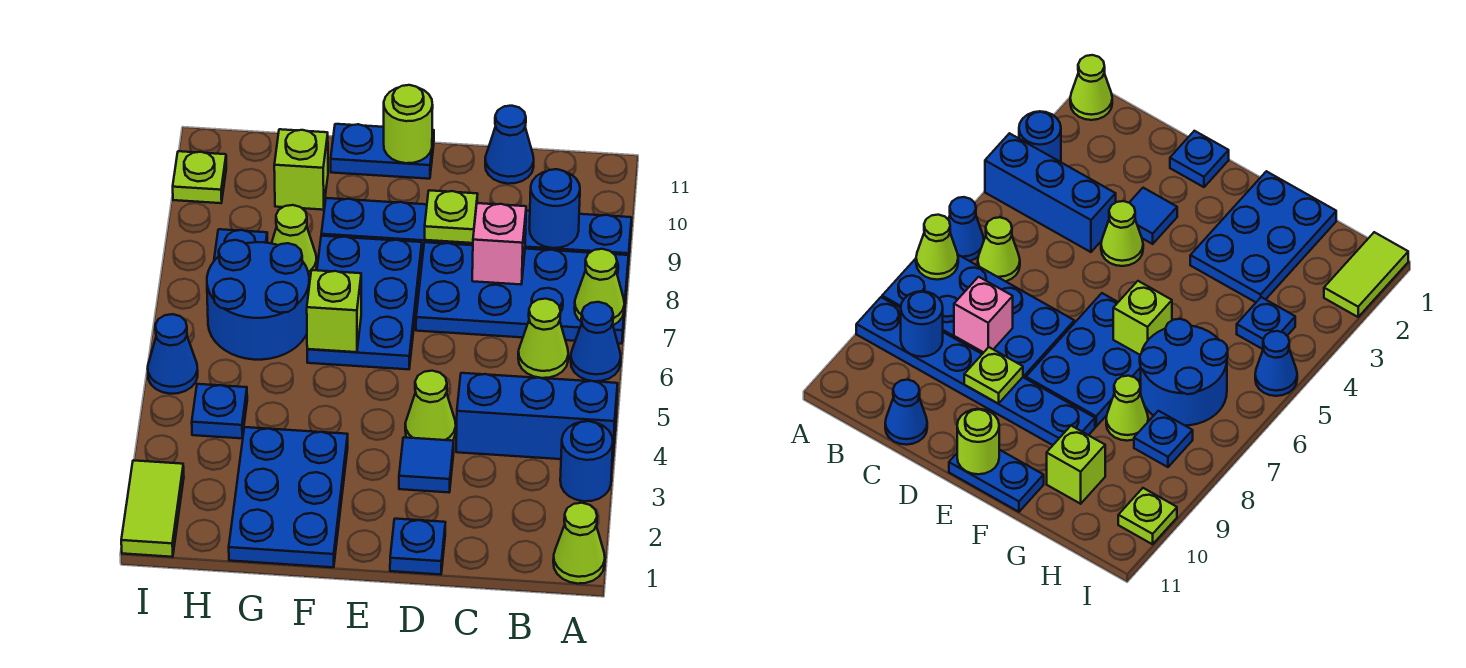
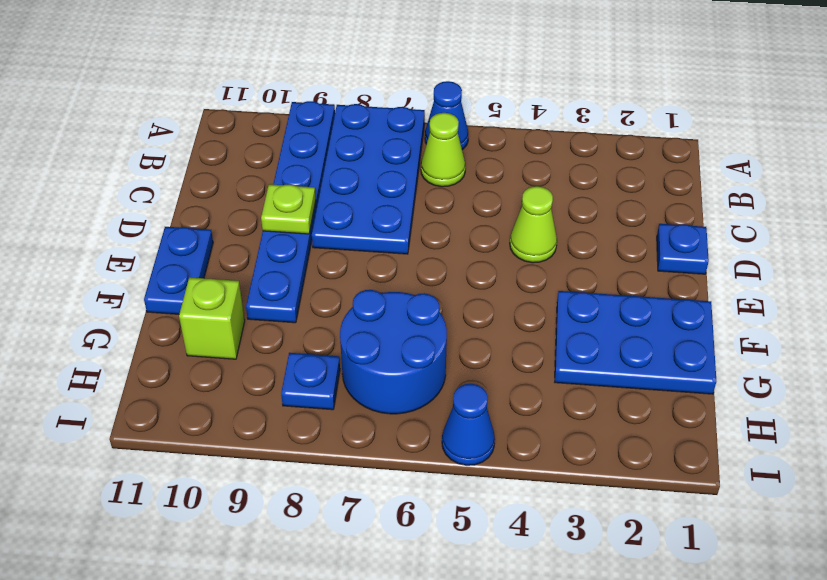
none -> lime 1x1 cone [553,503,605,584]
none -> blue 1x1 round brick [560,421,613,501]
none -> blue 1x3 brick [456,373,618,462]

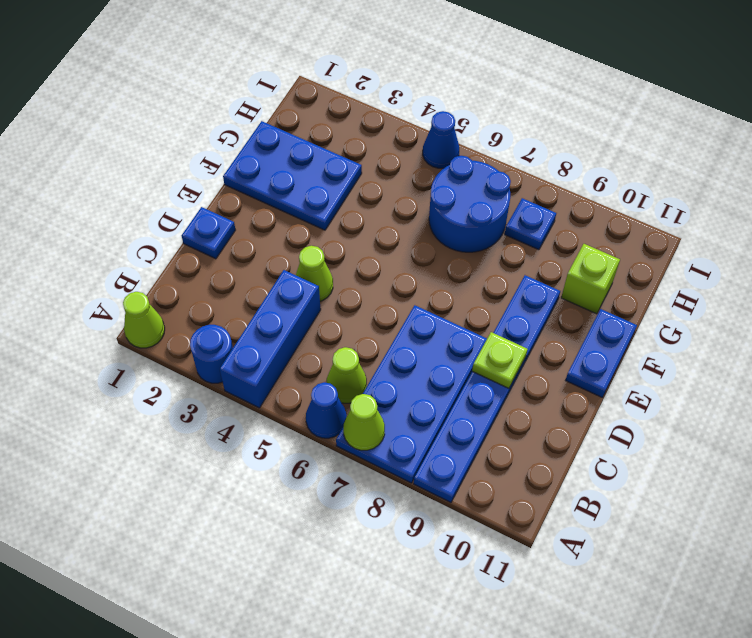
none -> blue 1x1 cone [485,106,534,184]
none -> blue 1x1 tile [399,437,454,492]
none -> blue 2x3 plate [307,236,422,369]

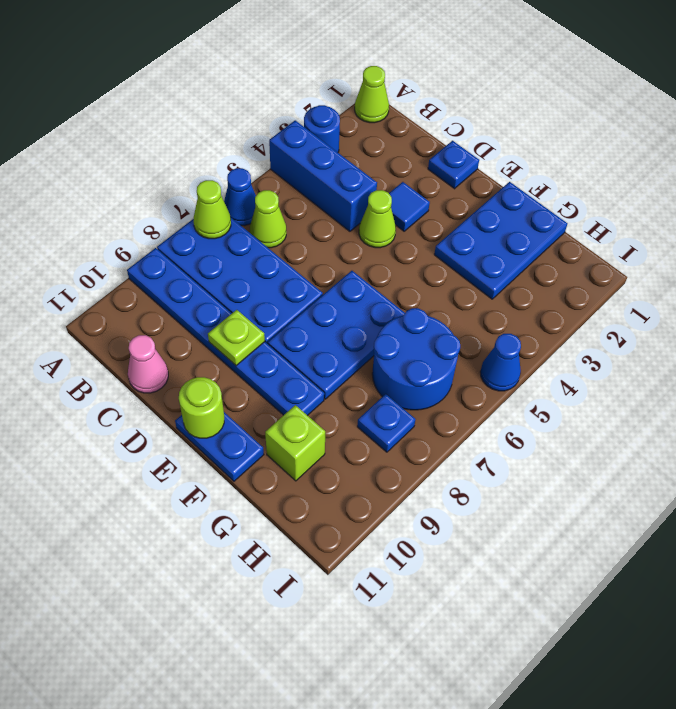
pink 1x1 cone [128,335,168,393] -> blue 1x1 cone [485,106,534,184]
none -> lime 1x1 cone [272,205,317,278]
none -> blue 1x1 plate [192,384,247,438]
none -> lime 1x2 tile [121,460,184,557]

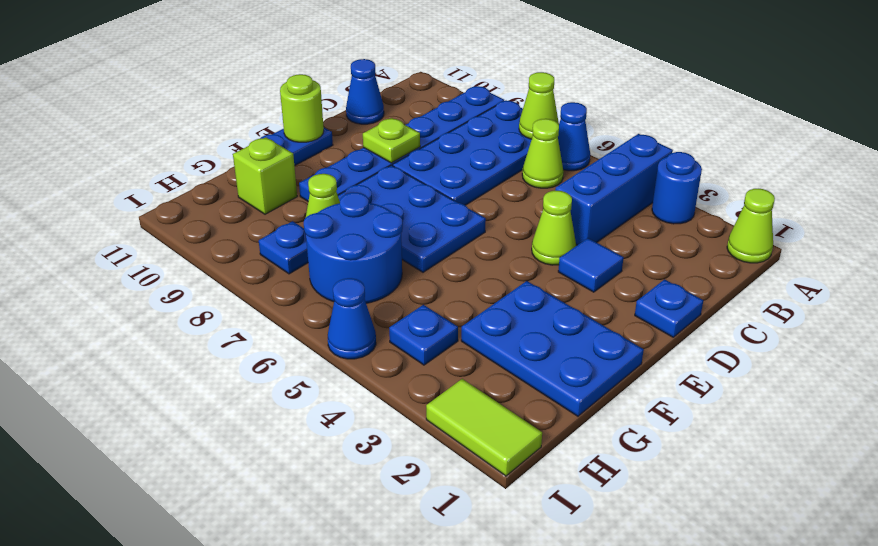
none -> lime 1x1 plate [173,151,226,203]
none -> blue 1x1 round brick [529,169,580,248]
none -> pink 1x1 brick [472,203,526,285]

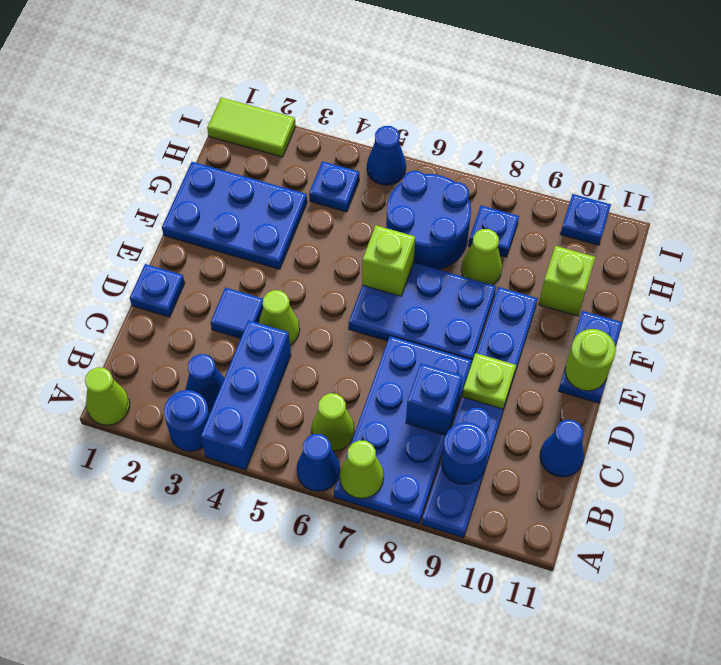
blue 1x1 cone [186,354,224,412] -> none
blue 1x1 brick [406,363,463,435] -> pink 1x1 brick [472,203,526,285]
blue 1x1 plate [561,194,611,245] -> lime 1x1 plate [173,151,226,203]

